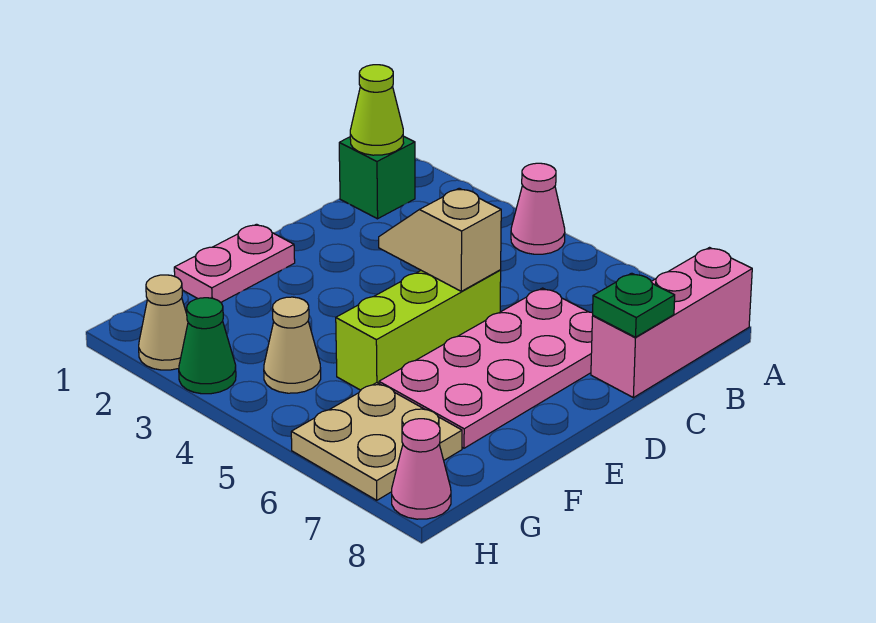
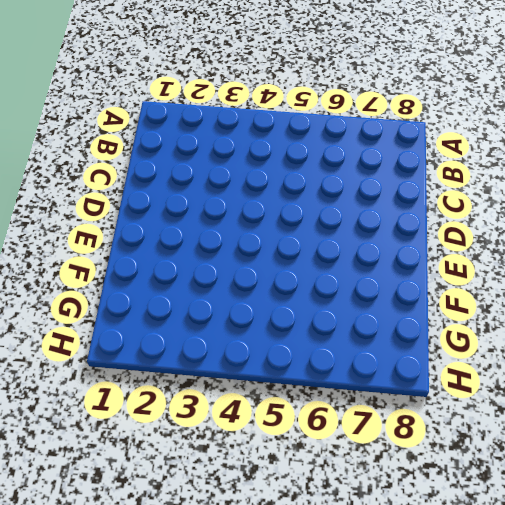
none -> pink 1x1 cone [511,163,565,254]
none -> pink 1x3 brick [591,248,752,398]
none -> green 1x1 brick [339,136,415,219]

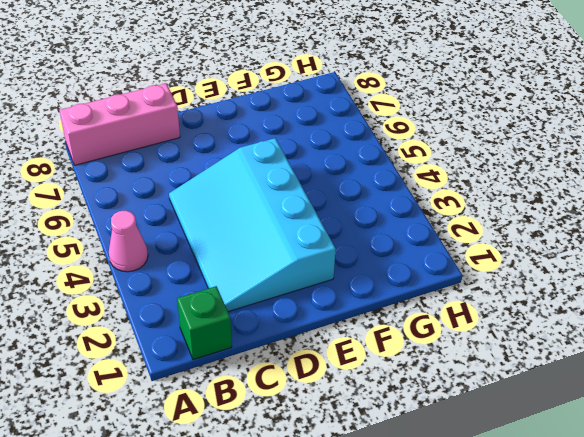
cyan 3x4 slope [169,138,336,312] -> lime 1x3 brick [336,270,501,390]
none -> pink 2x4 plate [379,288,593,448]
none -> pink 1x2 plate [174,224,295,302]
none -> tan 1x1 cone [264,297,321,393]

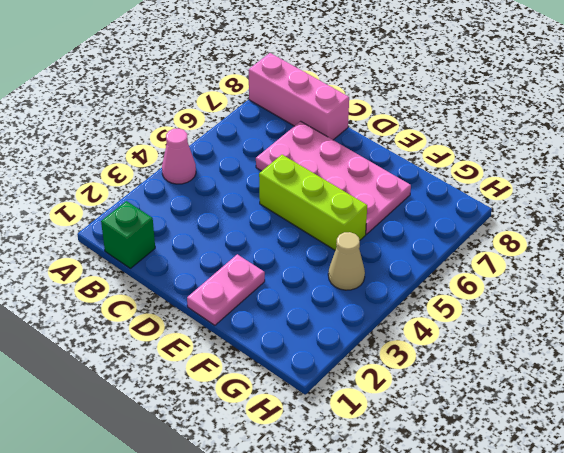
pink 1x2 plate [187,254,265,325] -> pink 1x2 plate turned to [174,224,295,302]
none -> tan 2x2 plate [291,383,462,500]
none -> tan 1x1 cone [139,275,188,370]
none -> green 1x1 cone [179,298,236,394]

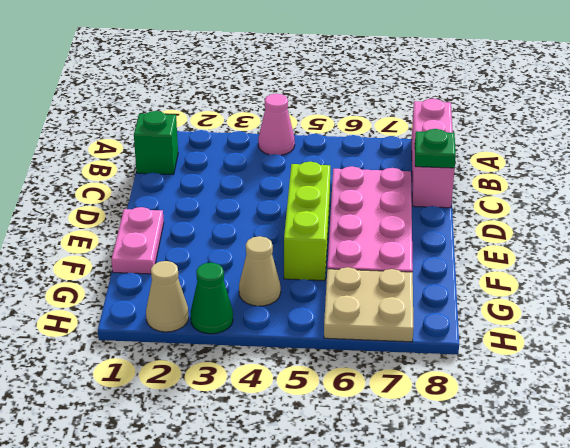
none -> pink 1x1 cone [392,419,451,519]
none -> lime 1x1 cone [350,65,404,155]
none -> tan 1x2 slope [379,188,501,291]

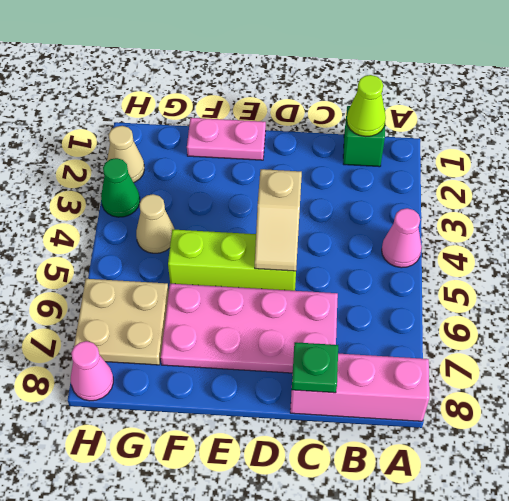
tan 1x2 slope [255,169,302,271] -> tan 1x2 slope turned to [379,188,501,291]

